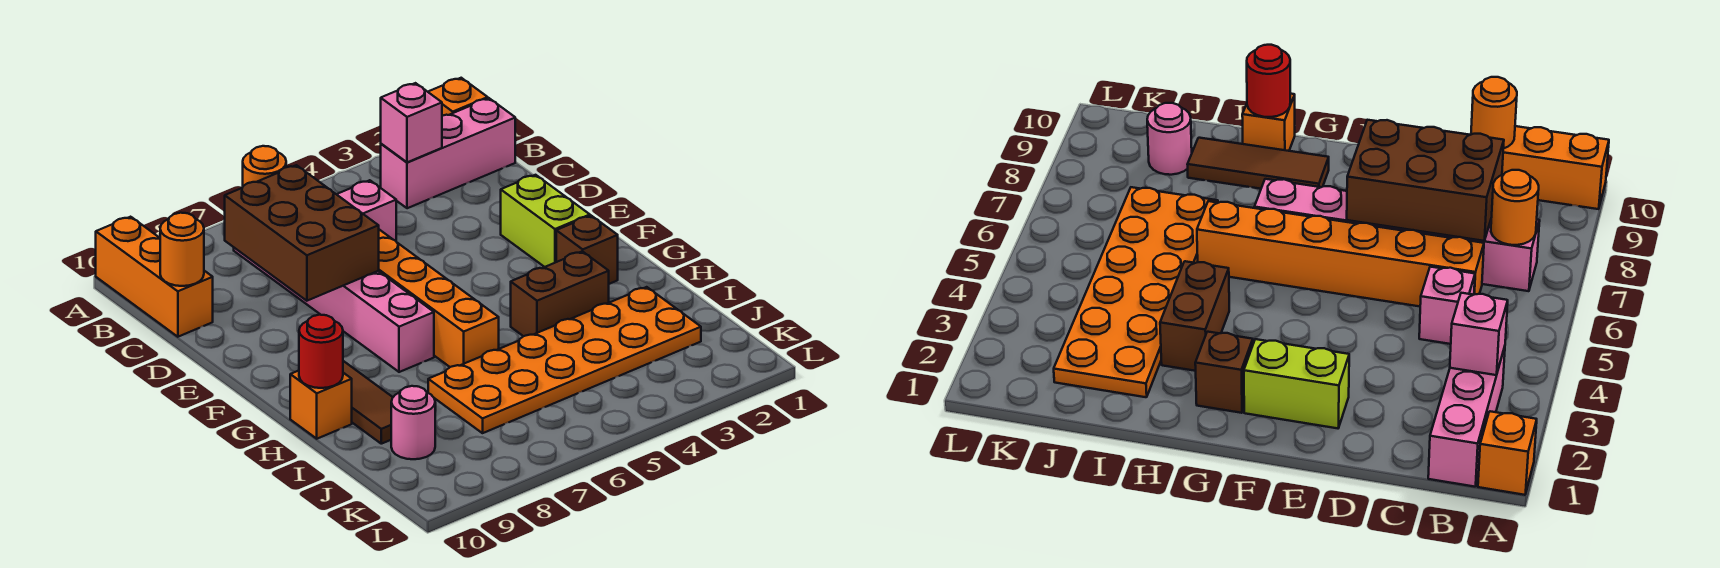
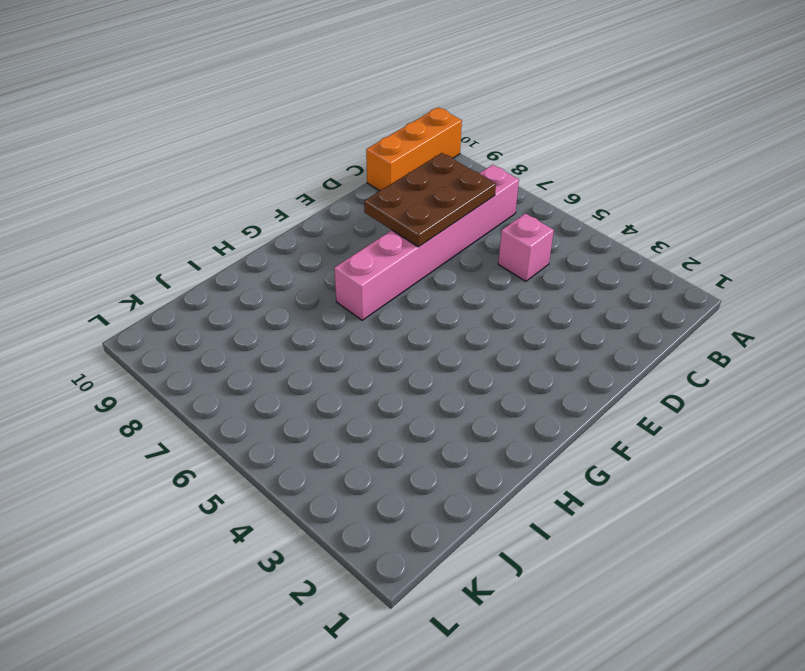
brown 2x3 plate [364,153,496,247] -> brown 2x3 brick [225,165,379,301]
none -> orange 1x1 brick [428,78,488,116]
none -> pink 1x3 brick [381,98,515,208]
none -> orange 1x6 brick [379,230,499,367]

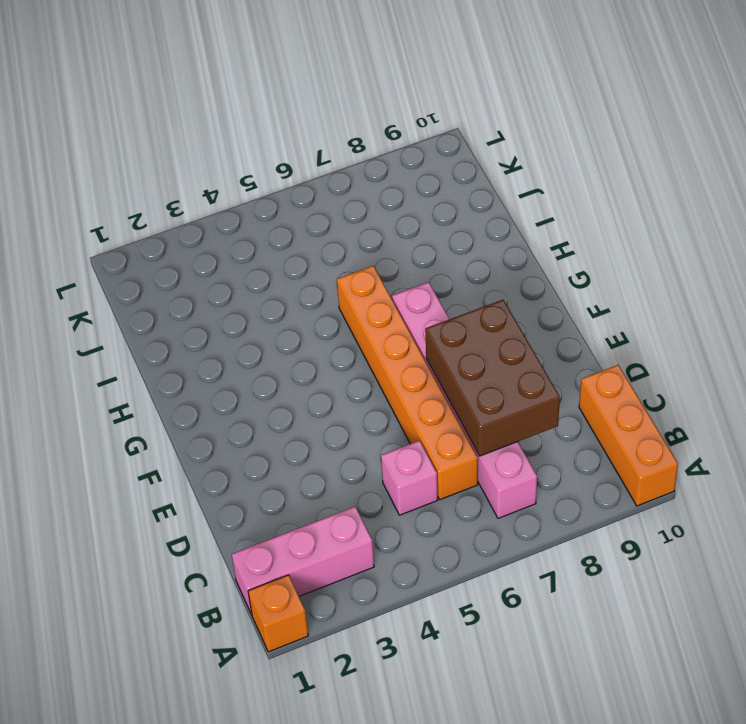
none -> lime 1x2 brick [501,175,590,267]
none -> brown 1x1 brick [556,216,618,284]
none -> brown 1x3 tile [343,361,393,444]

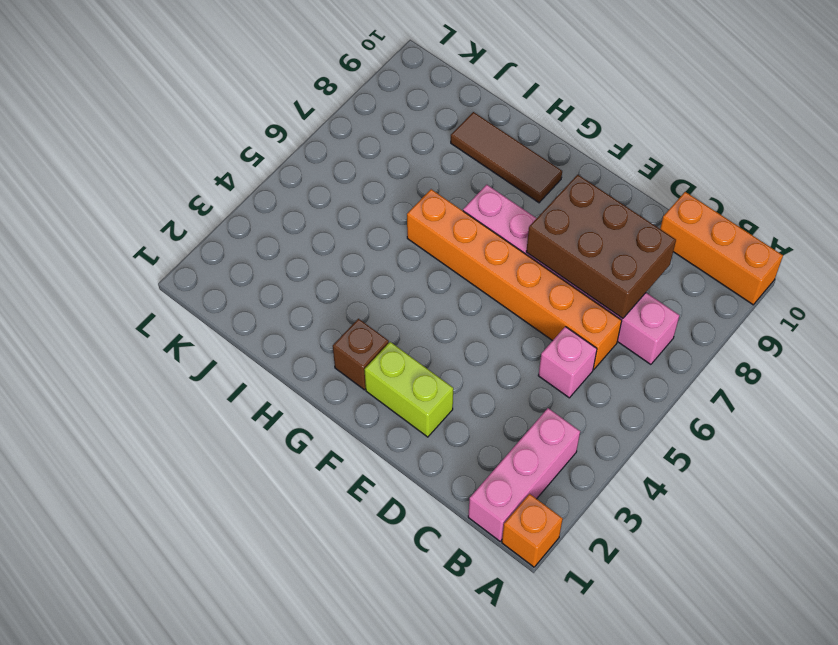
none -> brown 1x2 brick [511,251,609,336]
none -> orange 1x1 brick [290,371,352,439]
none -> orange 2x6 plate [428,287,701,433]

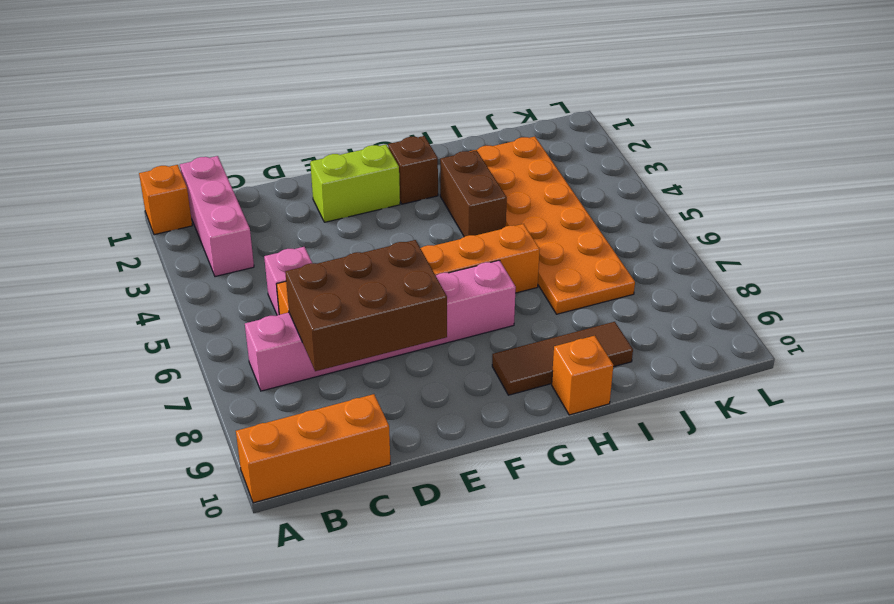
none -> pink 1x1 round brick [391,386,435,459]
none -> pink 1x1 brick [381,83,442,162]
none -> orange 1x1 round brick [243,146,286,186]

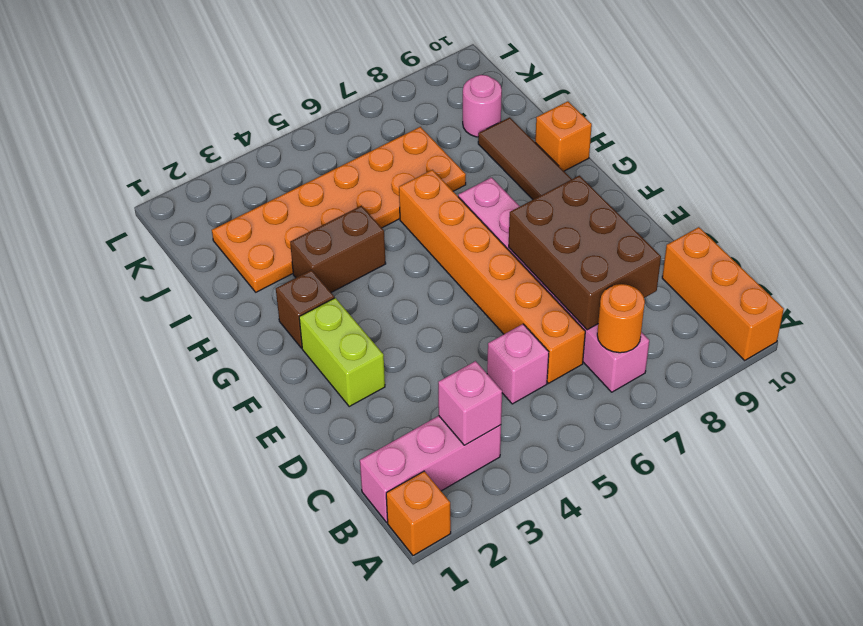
none -> orange 1x1 round brick [160,213,204,286]
none -> red 1x1 round brick [299,315,343,388]

